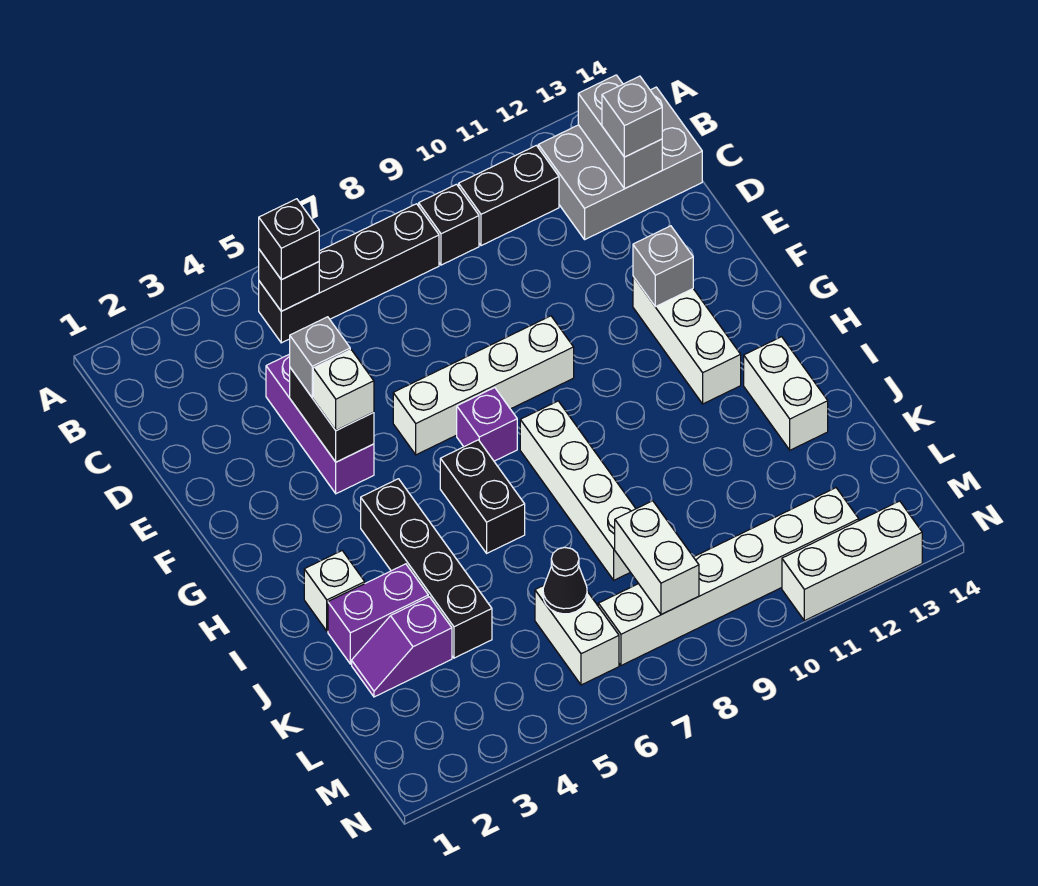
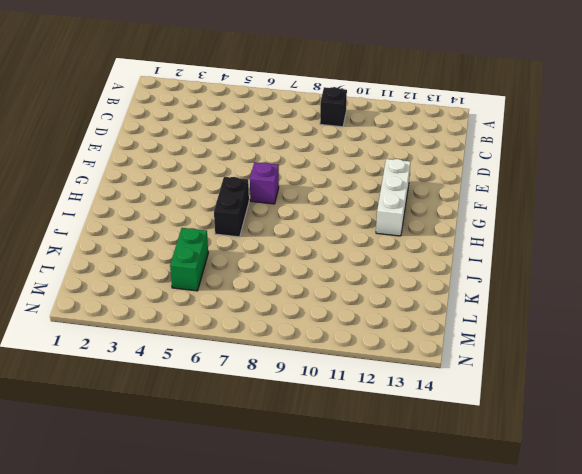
green 1x2 brick [170,228,208,291] -> none
none -> black 1x4 brick [259,204,439,343]
none -> black 1x2 brick [459,145,559,246]
none -> grey 2x3 brick [538,87,702,239]

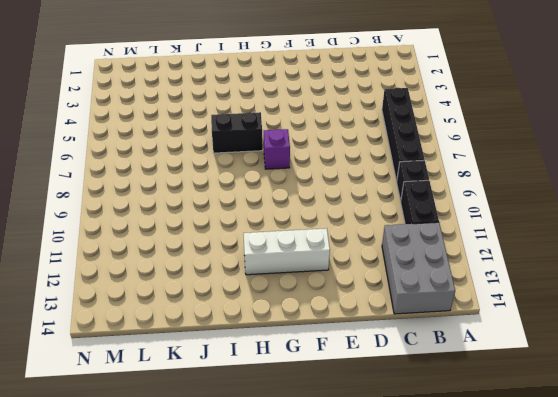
none -> purple 1x3 brick [266,354,374,494]
none -> white 1x4 brick [393,316,574,455]
none -> black 1x4 brick [361,479,492,658]

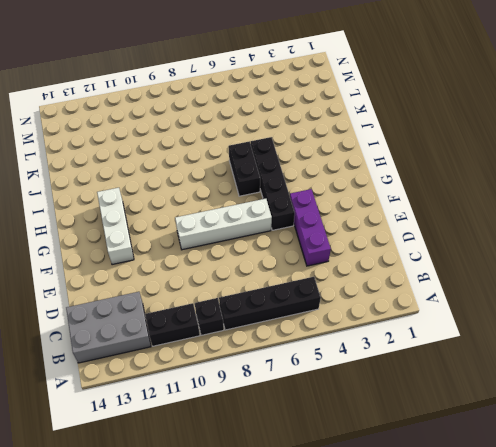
black 1x4 brick [251,137,295,230] -> black 1x4 brick moved to [361,479,492,658]
none -> purple 1x1 brick [457,388,517,461]
none -> white 1x4 brick [520,401,636,580]
none -> white 1x1 brick [304,551,365,631]

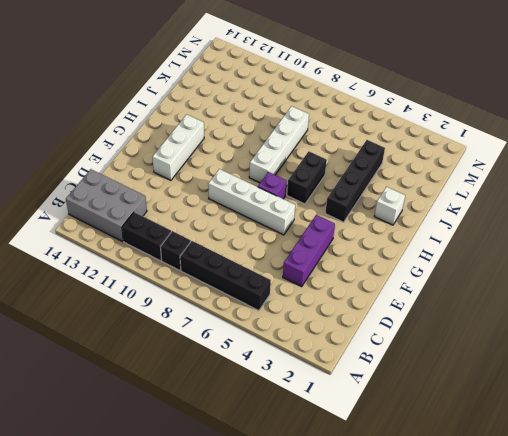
none -> white 1x2 brick [744,337,828,450]
none -> purple 1x2 brick [328,564,428,664]
none -> purple 1x2 slope [352,597,452,697]

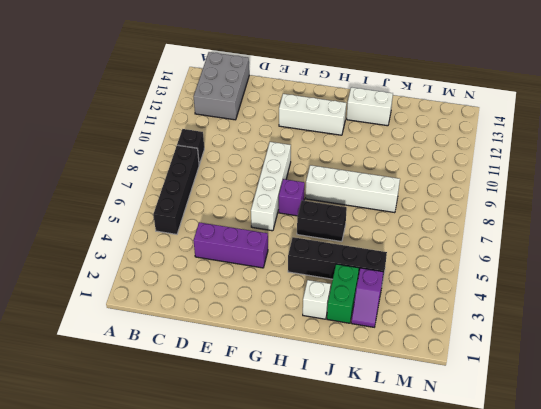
green 1x2 brick [327,264,359,323] -> purple 1x2 brick [328,564,428,664]
none -> black 1x2 brick [459,145,559,246]
none -> white 1x2 brick [535,586,619,685]
none -> white 1x6 brick [598,488,859,665]

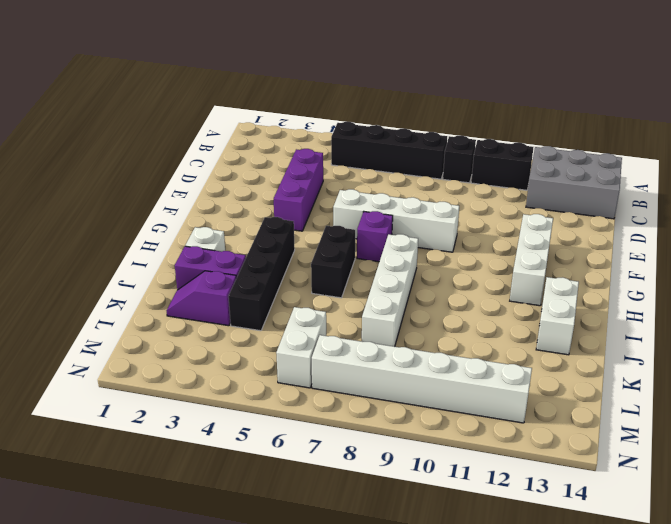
none -> white 1x3 brick [782,501,922,621]
none -> black 1x1 brick [259,250,319,311]
none -> grey 1x2 brick [578,75,662,189]

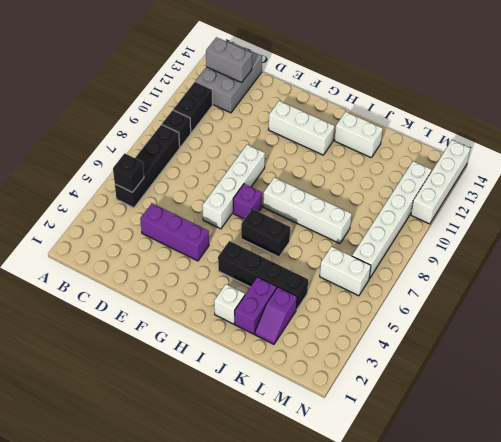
white 1x4 brick [411,140,470,224] -> white 1x3 brick [782,501,922,621]
none -> black 1x2 brick [290,368,374,462]
none -> grey 1x1 brick [633,226,693,307]
none -> black 1x1 cone [543,548,587,614]

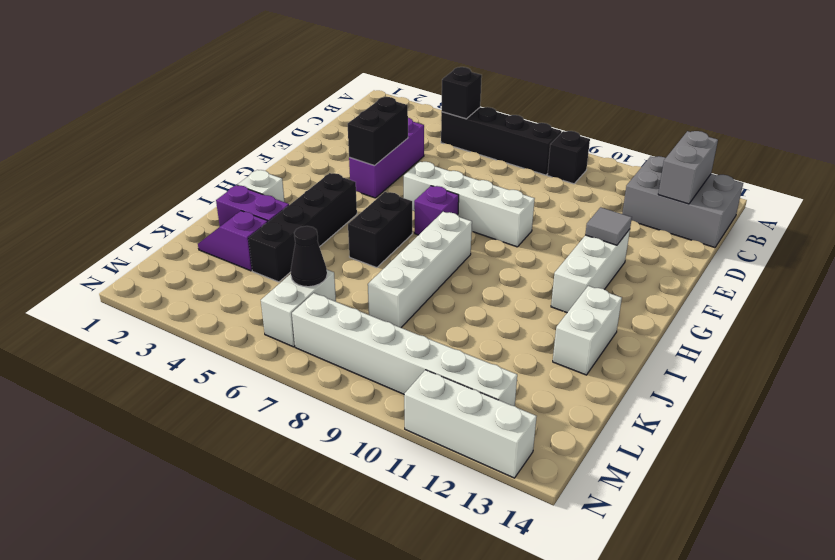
grey 1x1 tile [585,207,632,245] -> grey 1x1 brick [633,226,693,307]
none -> black 1x2 brick [459,145,559,246]
none -> white 1x2 brick [615,501,699,615]
none -> black 1x1 brick [259,199,319,280]

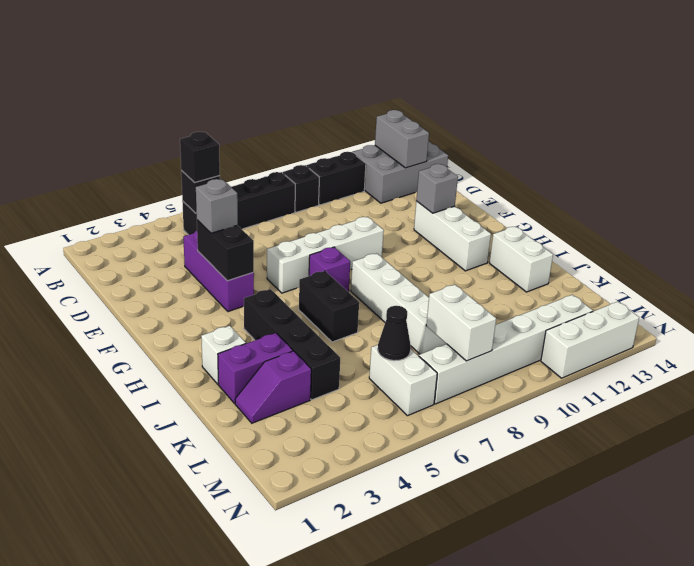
none -> grey 1x1 brick [602,76,662,157]
none -> white 1x1 brick [313,350,374,431]

